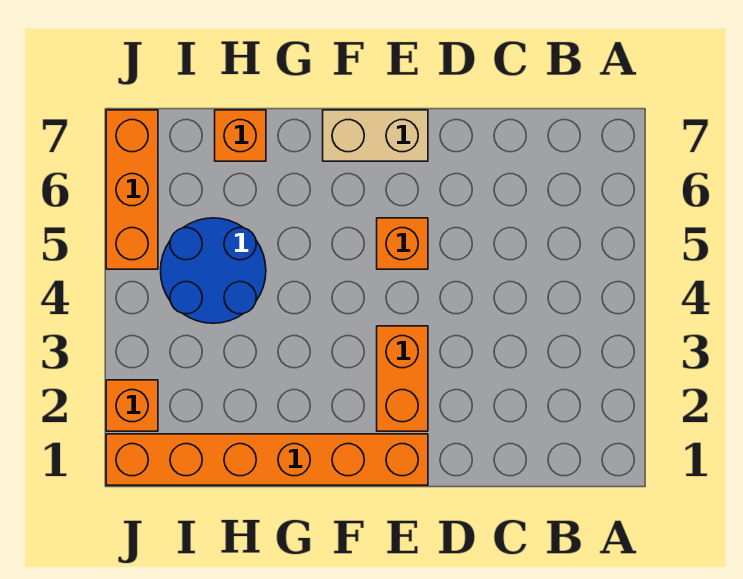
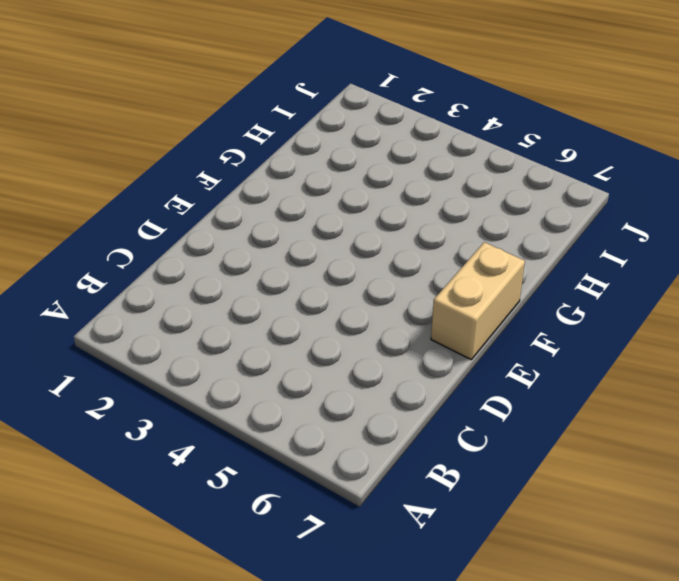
none -> orange 1x6 brick [106,434,428,485]
none -> orange 1x2 brick [377,326,428,431]

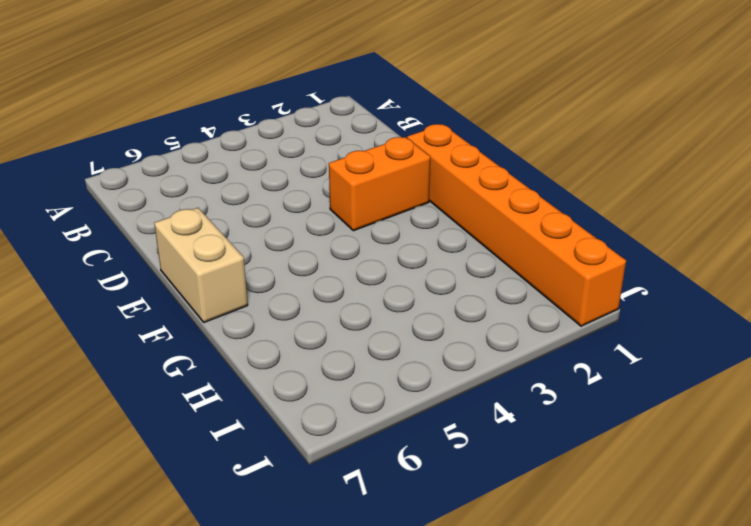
none -> orange 1x1 brick [377,218,428,269]
none -> blue 2x2 round brick [161,218,266,323]

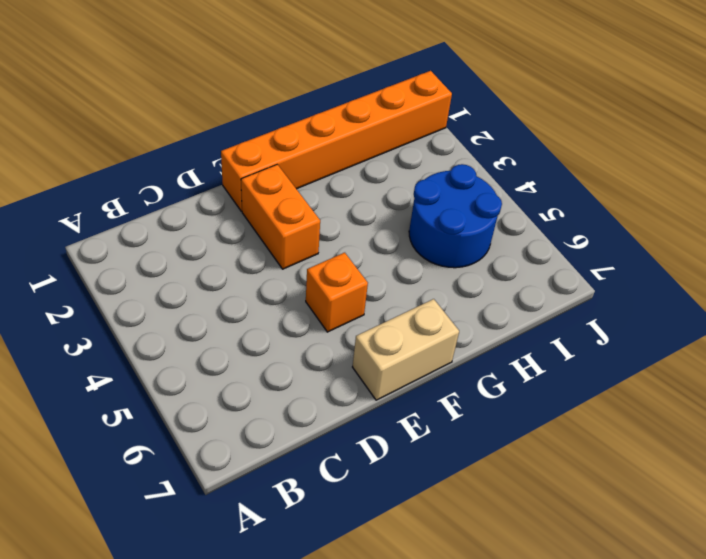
none -> orange 1x1 brick [215,110,266,161]
none -> orange 1x1 brick [106,380,158,431]

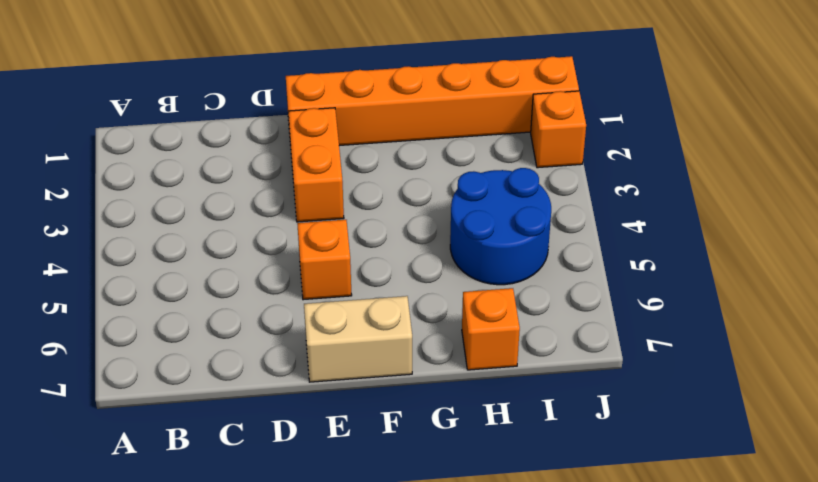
none -> orange 1x3 brick [106,110,158,269]

